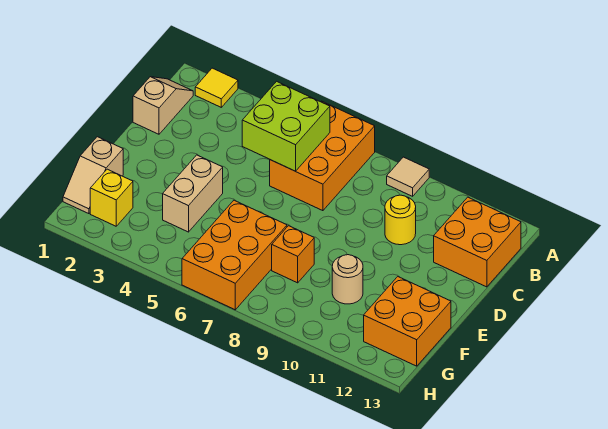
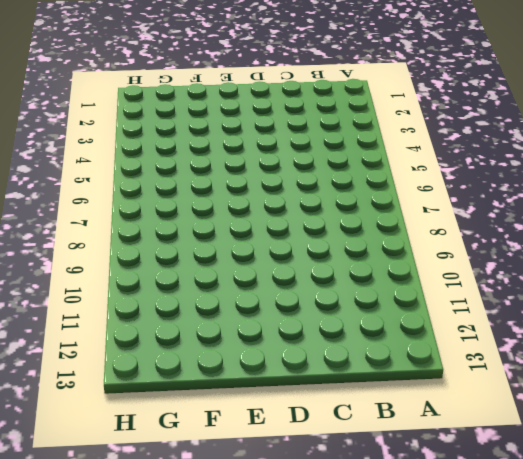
none -> yellow 1x1 tile [195,68,238,107]
none -> orange 2x3 brick [270,101,375,211]
none -> tan 1x1 tile [387,157,429,196]

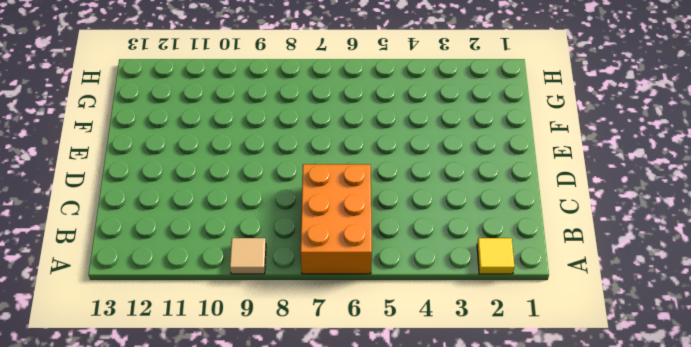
none -> tan 1x2 slope [133,77,193,134]
none -> orange 2x2 brick [434,197,521,287]
none -> yellow 1x1 round brick [385,195,416,245]

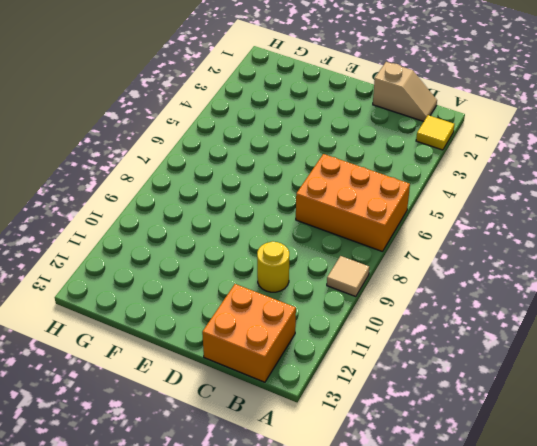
none -> tan 1x2 brick [163,155,223,232]
none -> tan 1x2 slope [63,137,123,214]
none -> orange 2x3 brick [182,200,287,310]

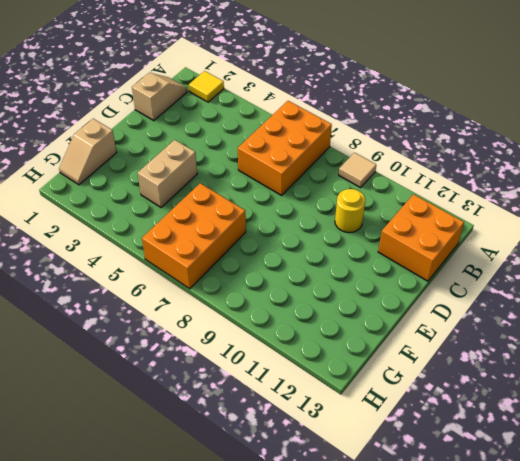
none -> orange 1x1 brick [272,226,314,283]
none -> tan 1x1 round brick [332,255,363,304]
none -> orange 2x2 brick [364,277,451,366]

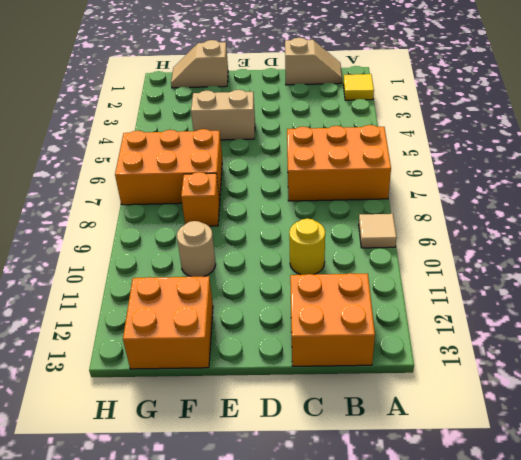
none -> yellow 1x1 brick [90,169,133,226]
none -> lime 2x2 brick [242,81,330,171]

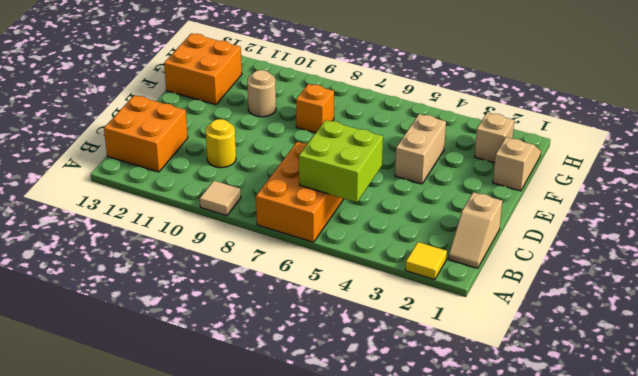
tan 1x1 brick [475,113,514,163] -> yellow 1x1 brick [90,169,133,226]
none -> orange 2x3 brick [182,200,287,310]

